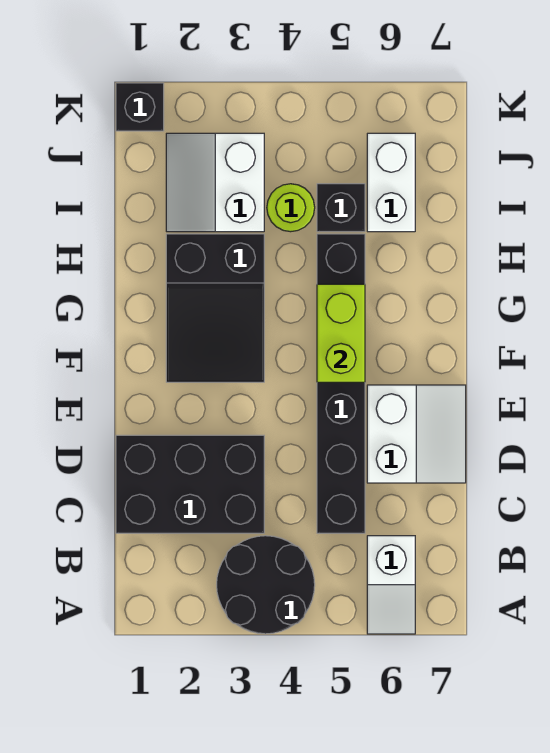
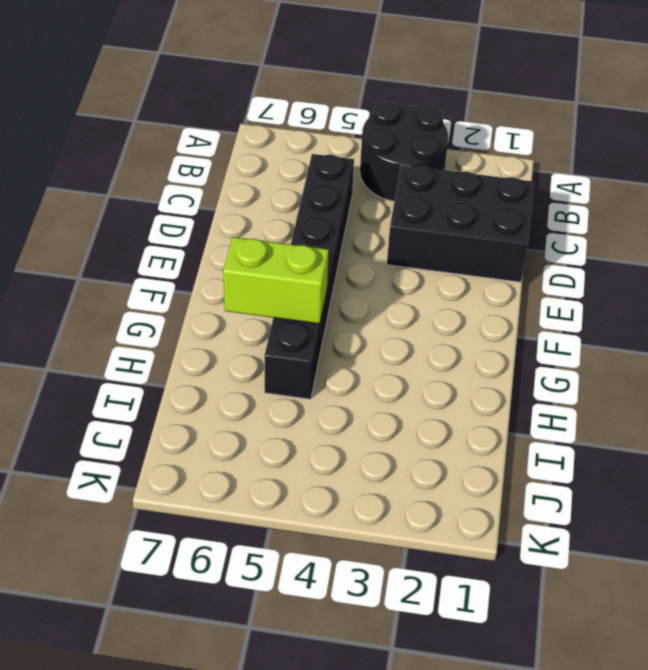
lime 1x2 brick [223,237,329,324] -> lime 1x2 brick turned to [317,284,365,382]
none -> white 1x2 slope [367,536,415,634]
none -> white 2x2 slope [367,385,466,483]
none -> black 2x3 slope [166,234,264,382]

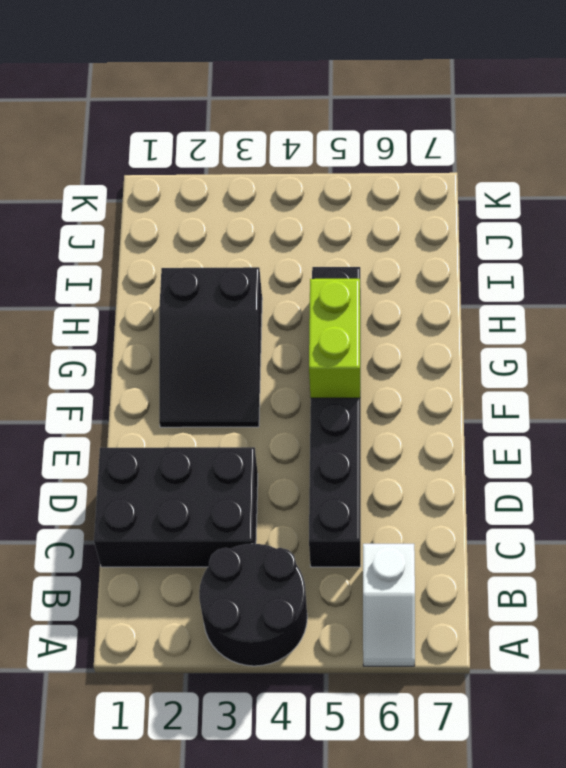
none -> white 2x2 slope [367,385,466,483]
none -> white 2x2 slope [166,133,264,232]
none -> lime 1x1 round brick [267,184,315,232]

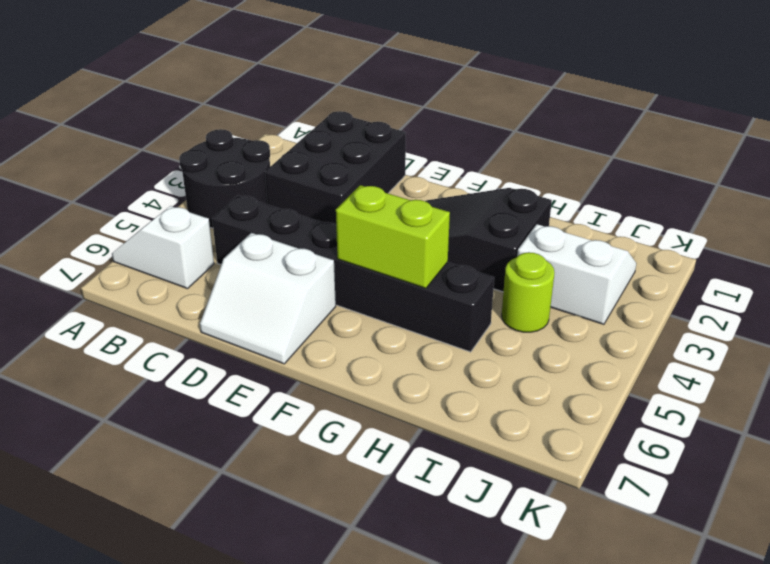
none -> black 1x1 brick [317,184,365,232]
none -> white 1x2 brick [367,133,415,232]
none -> black 1x1 brick [116,83,164,131]

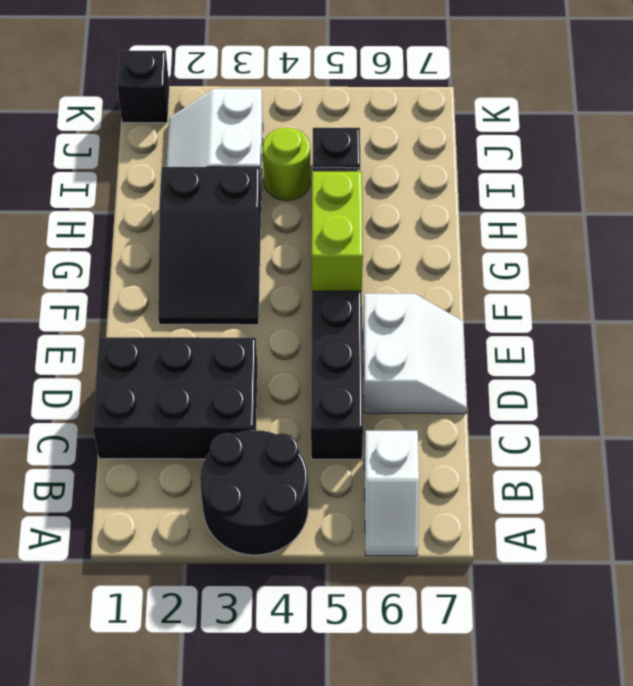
none -> white 1x2 brick [367,133,415,232]

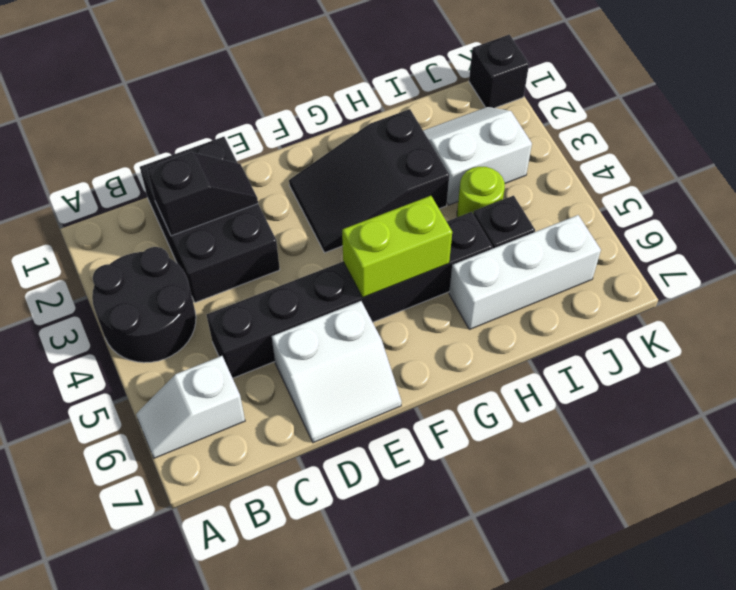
black 1x2 slope [147,152,258,236] -> none
white 1x3 brick [449,215,601,329] -> white 1x2 brick [367,133,415,232]

